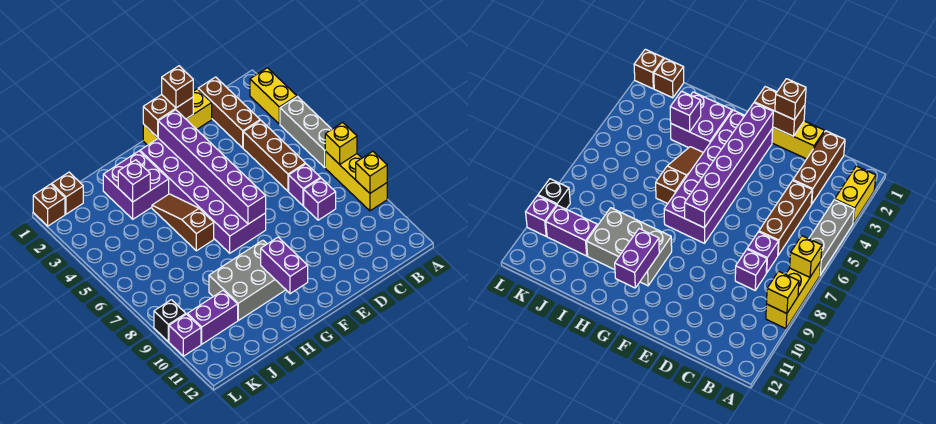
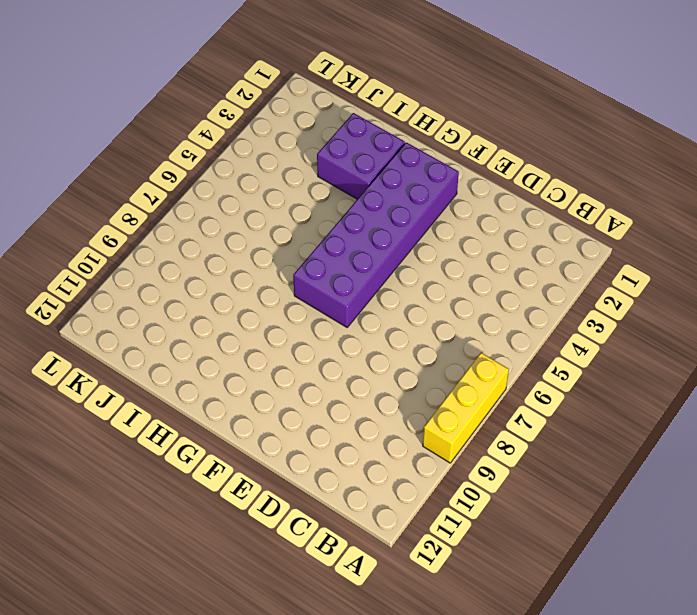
none -> yellow 1x2 brick [250,68,297,124]
none -> grey 1x3 brick [280,97,332,167]
none -> brown 1x3 brick [198,77,260,148]

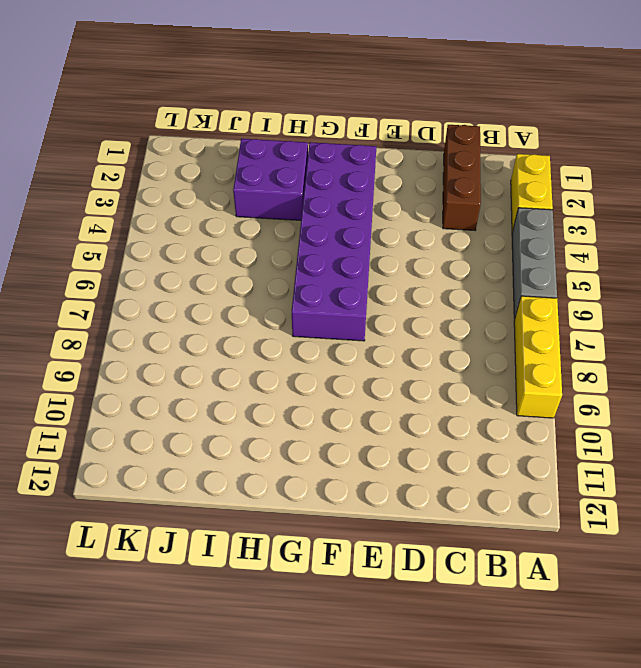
none -> brown 1x3 brick [243,120,305,191]
none -> purple 1x1 brick [289,164,321,206]
none -> purple 1x1 brick [304,178,336,220]

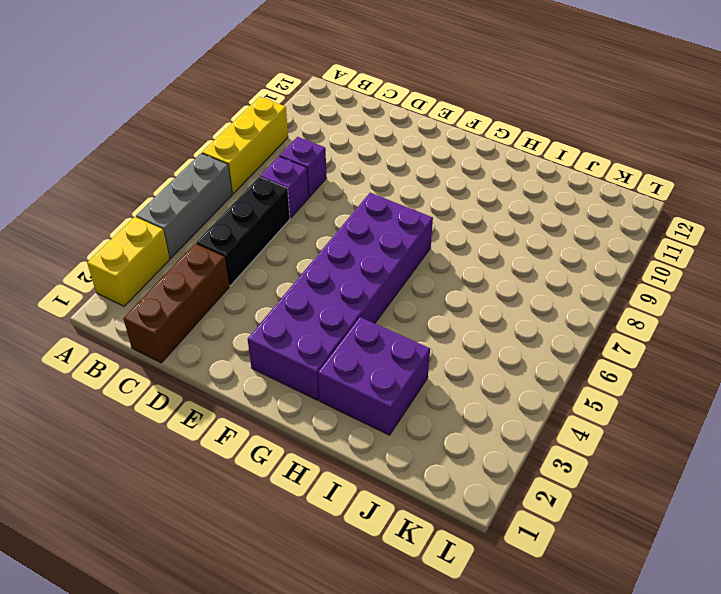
black 1x3 brick [196,177,290,286] -> brown 1x3 brick [243,120,305,191]
none -> yellow 1x3 brick [143,89,212,145]
none -> grey 2x3 brick [209,240,286,320]
none -> brown 1x3 slope [152,194,214,251]

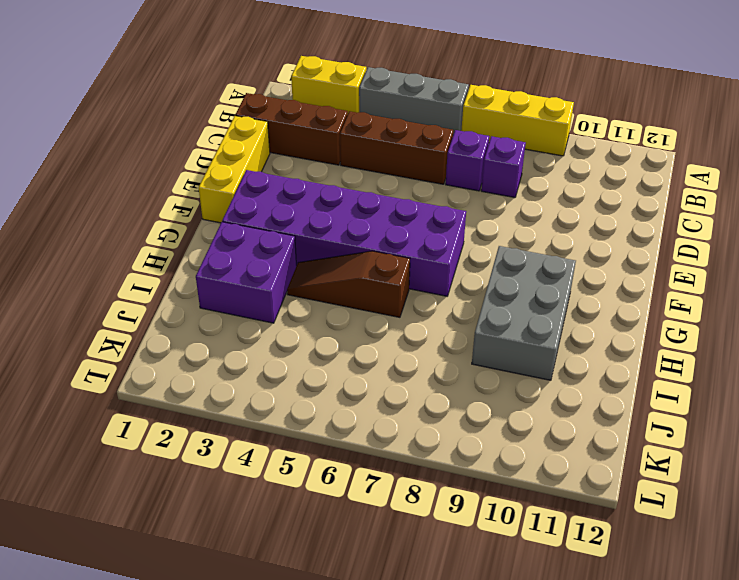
none -> purple 1x2 brick [187,291,238,344]
none -> brown 1x1 brick [52,172,83,214]
none -> brown 1x1 brick [33,184,65,226]

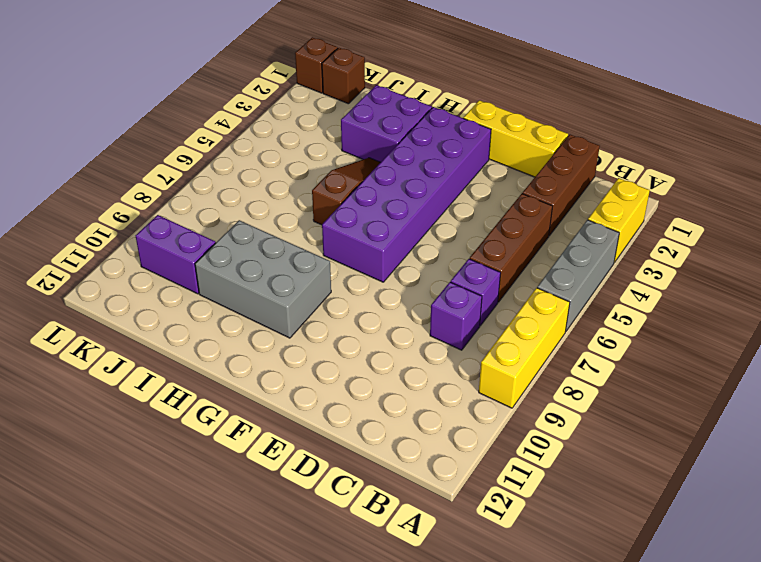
none -> black 1x1 brick [154,300,186,342]
none -> purple 1x1 brick [169,314,201,356]
none -> yellow 1x1 brick [325,122,357,165]

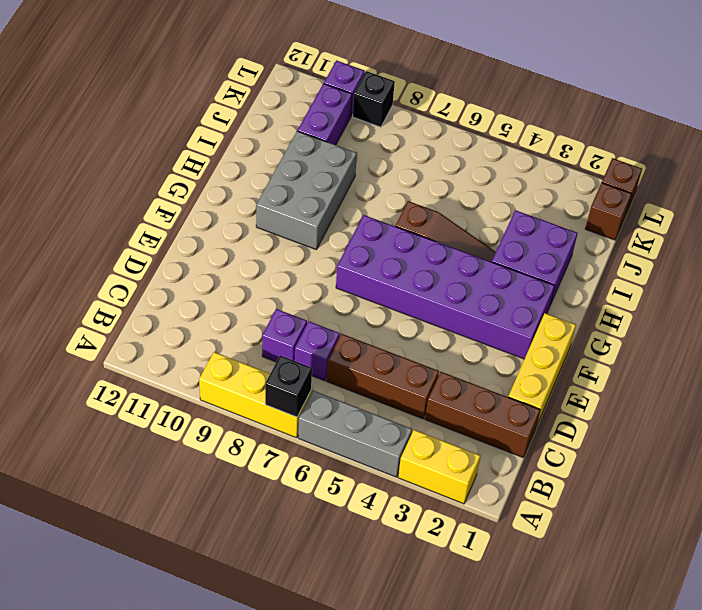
black 1x1 brick [265,356,312,417] -> yellow 1x1 brick [325,122,357,165]
none -> yellow 1x1 brick [356,151,387,193]
none -> brown 1x2 brick [143,95,193,137]
none -> purple 1x6 brick [158,110,266,224]

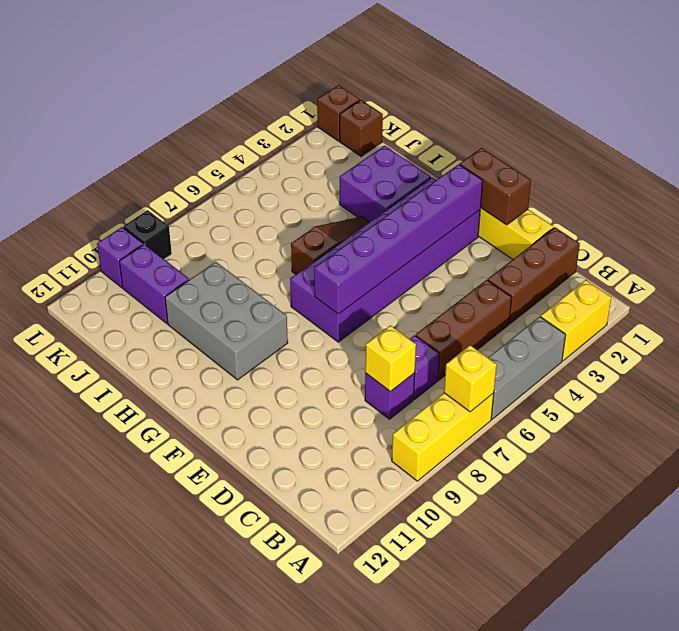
yellow 1x1 brick [365,326,416,392] -> yellow 1x1 brick moved to [356,151,387,193]
none -> purple 1x2 brick [261,237,308,294]
none -> purple 1x1 brick [118,160,150,202]
none -> brown 1x1 brick [162,66,193,108]

